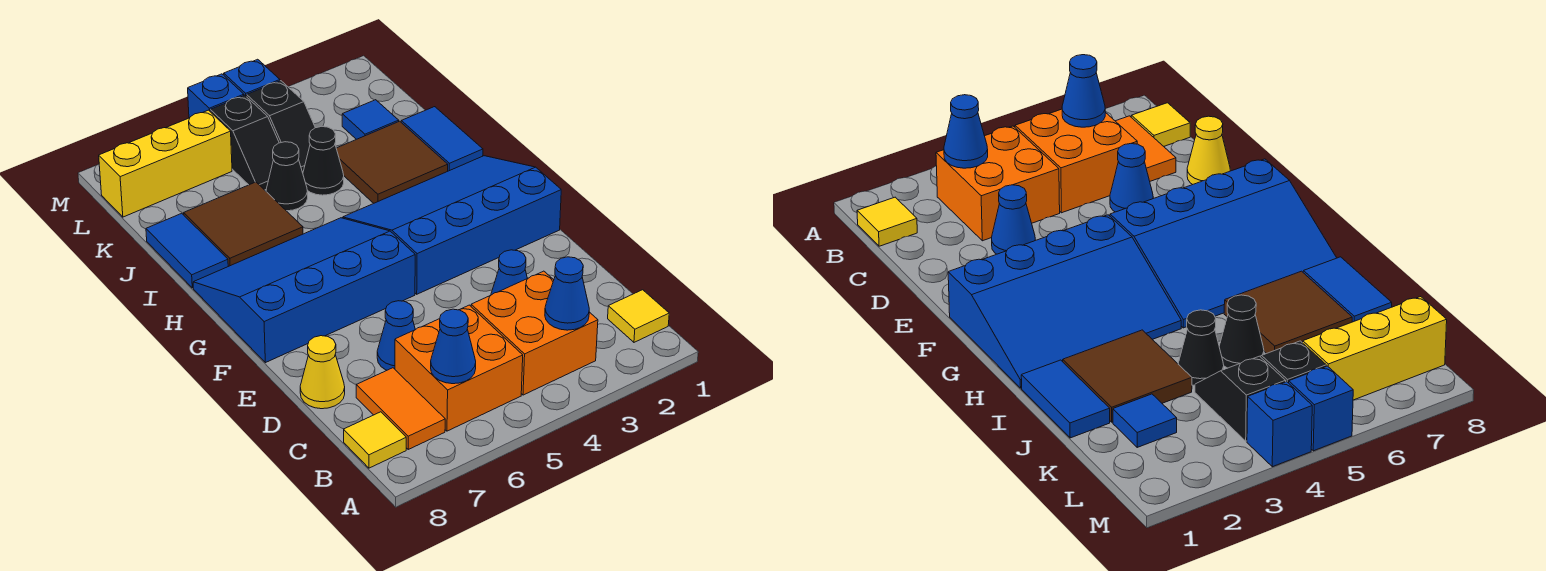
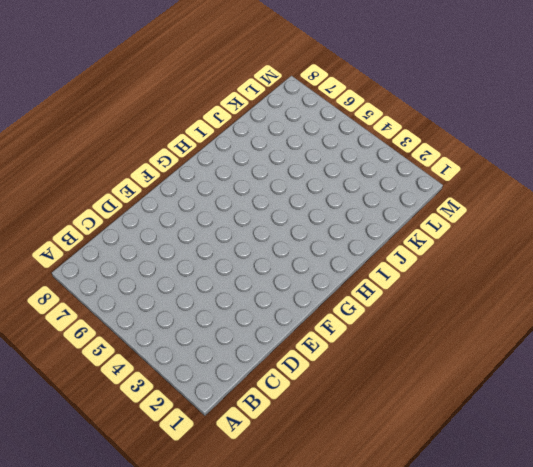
none -> yellow 1x1 tile [608,290,669,342]
none -> orange 2x2 brick [471,271,598,395]
none -> orange 2x2 brick [395,305,523,431]

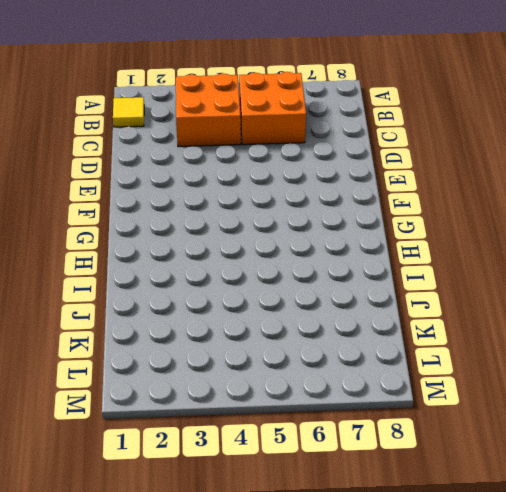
none -> orange 1x2 tile [356,368,445,449]
none -> yellow 1x1 tile [344,412,406,468]
none -> blue 1x1 cone [491,250,527,295]

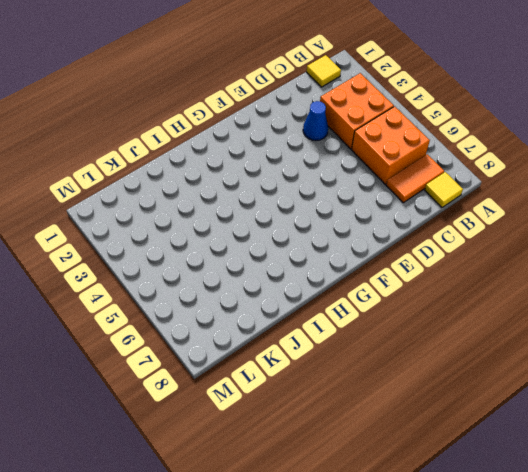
none -> blue 1x1 cone [377,301,415,370]
none -> yellow 1x1 cone [300,336,345,409]
none -> blue 3x4 slope [343,156,561,294]

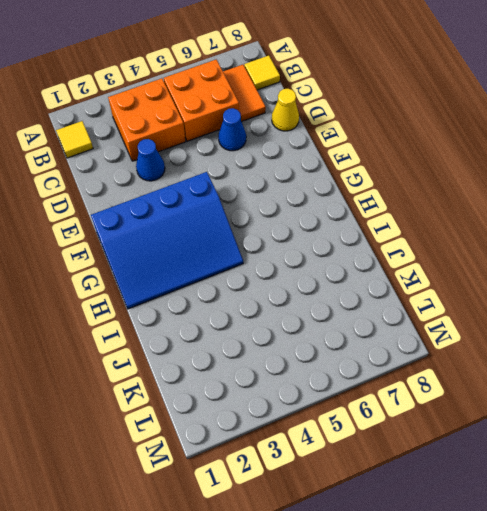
none -> blue 3x4 slope [193,218,415,363]
none -> blue 1x2 tile [401,107,483,171]
none -> brown 2x2 tile [336,121,448,203]

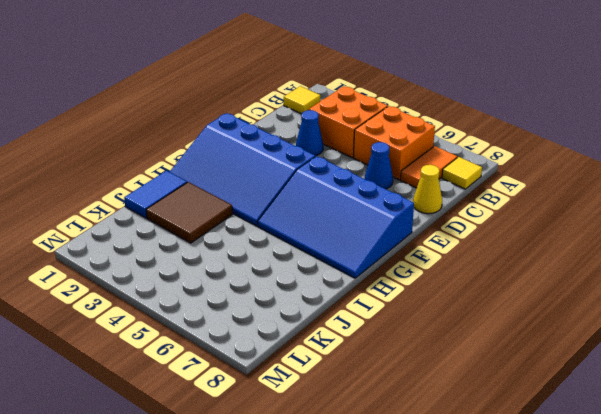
none -> brown 2x2 tile [184,182,303,266]
none -> blue 1x2 tile [146,213,228,288]
none -> black 1x1 cone [303,126,344,195]

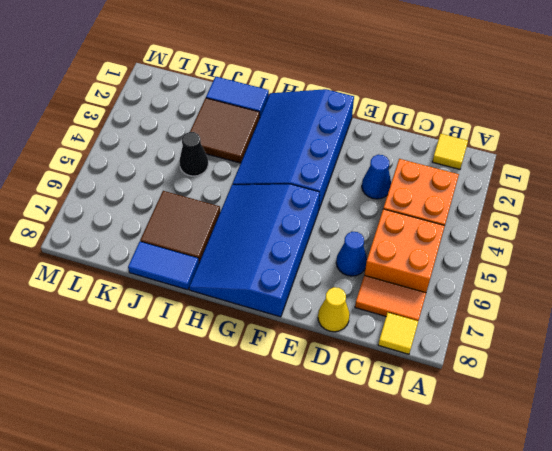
none -> black 1x1 cone [266,142,308,211]
none -> blue 1x1 tile [342,100,399,139]
none -> black 1x2 slope [247,81,315,173]

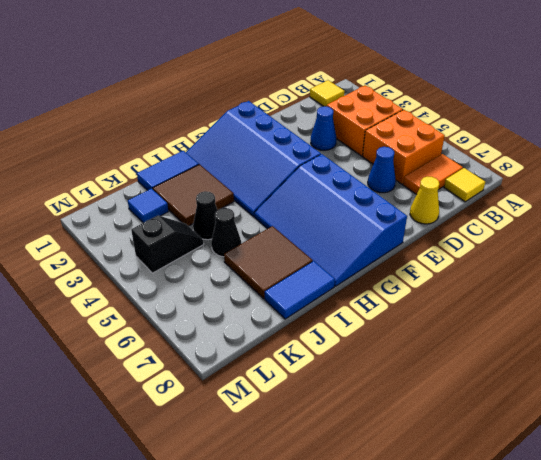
none -> black 1x2 slope [210,95,279,190]
none -> yellow 1x3 brick [99,110,232,217]
none -> blue 1x1 brick [224,59,280,97]

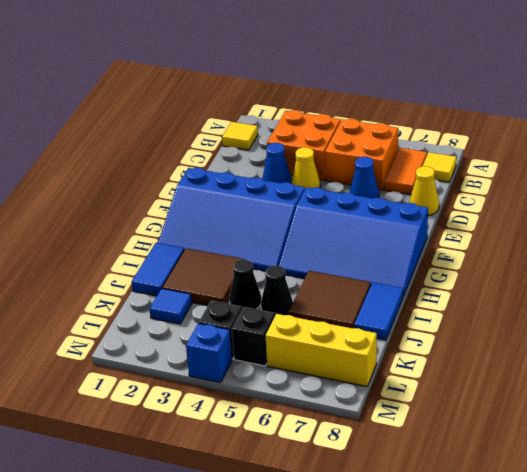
yellow 1x1 cone [291,147,320,189] -> none
none -> blue 1x1 brick [188,74,244,118]
none -> blue 1x1 cone [545,257,589,330]
none -> blue 1x1 cone [431,309,476,384]

